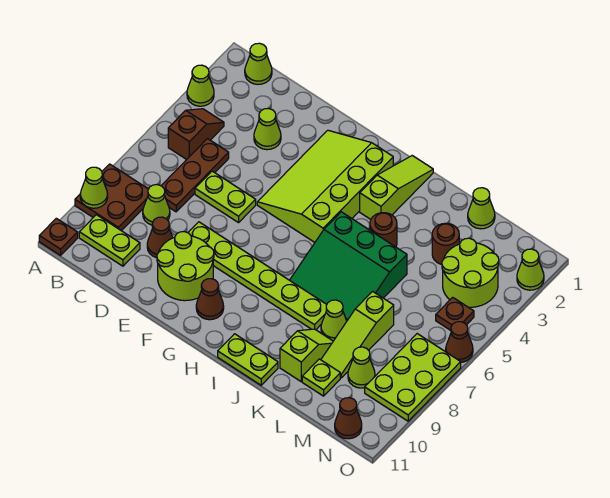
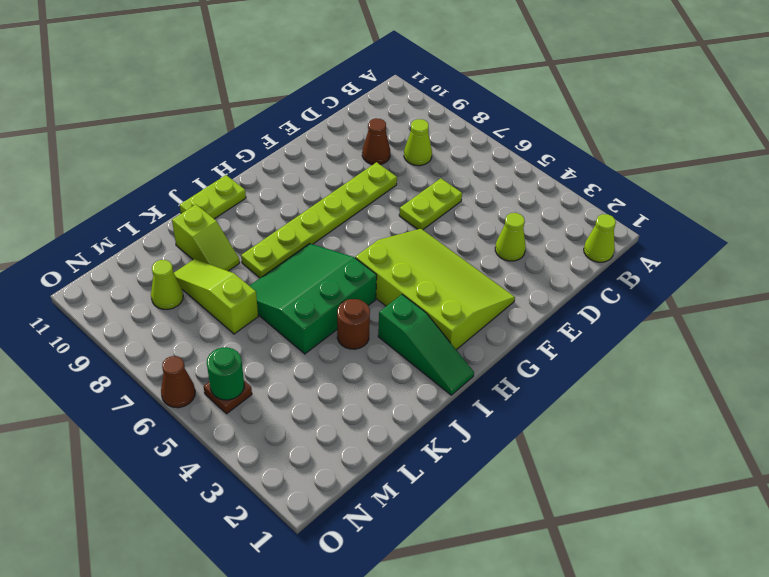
green 1x3 slope [378,295,474,395] -> lime 1x3 slope [360,156,433,219]
green 1x1 round brick [207,347,244,400] -> none
none -> lime 1x1 cone [187,65,214,106]
none -> brown 2x2 plate [75,164,148,231]
none -> brown 1x1 plate [39,218,78,255]
none -> brown 1x2 slope [168,109,224,160]

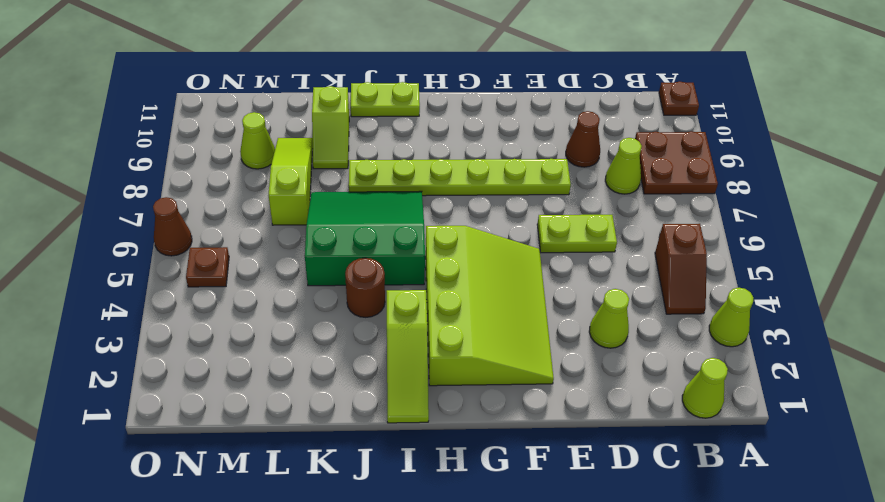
none -> lime 1x2 plate [79,215,140,266]
none -> brown 1x3 plate [161,139,229,212]
none -> lime 2x2 round brick [157,232,214,301]
none -> brown 1x1 cone [196,279,224,320]

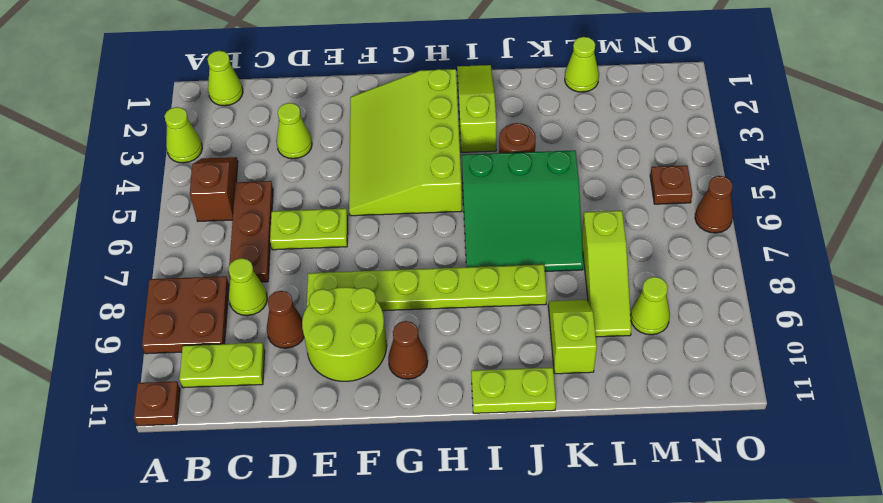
none -> lime 1x1 cone [321,300,347,341]
none -> brown 1x1 round brick [432,223,459,264]
none -> lime 1x1 plate [302,359,340,396]
none -> lime 2x2 round brick [442,238,499,307]

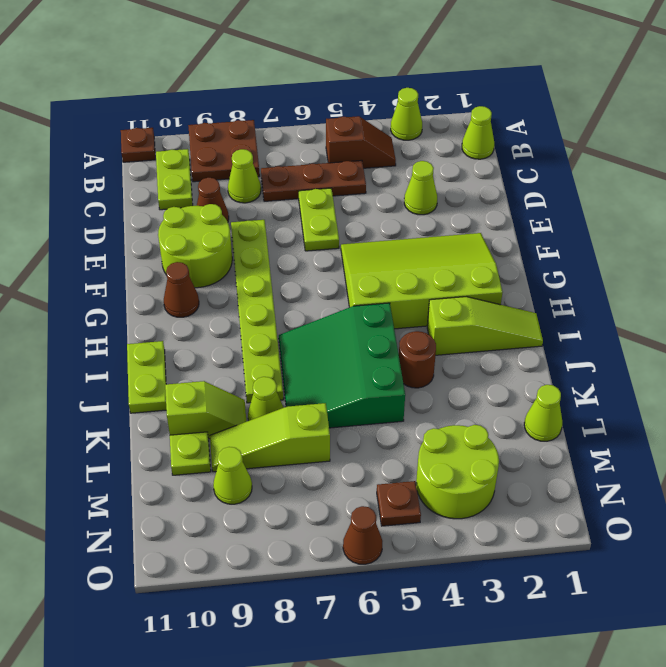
none -> brown 1x1 round brick [432,223,459,264]
none -> lime 2x3 plate [365,334,461,421]
none -> brown 1x1 cone [335,398,362,439]
none -> lime 1x1 cone [517,249,544,290]

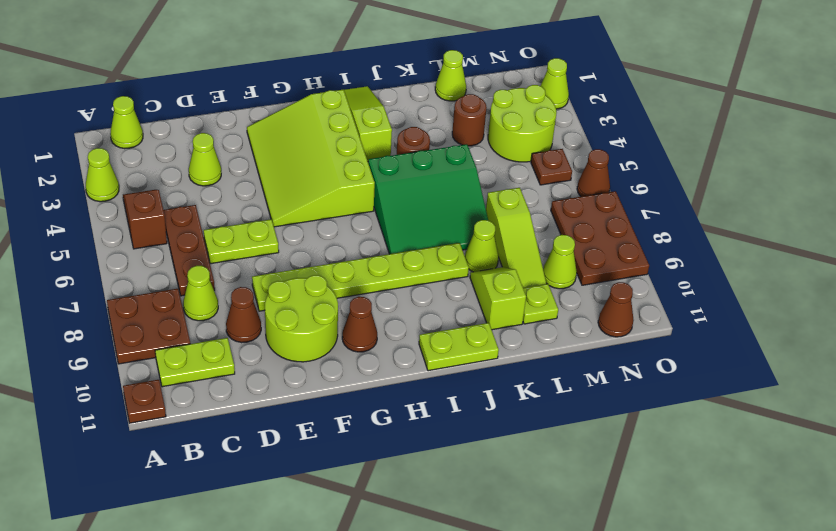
brown 2x3 plate [551,191,649,285] -> lime 2x3 plate [365,334,461,421]
none -> lime 1x1 cone [80,167,108,208]

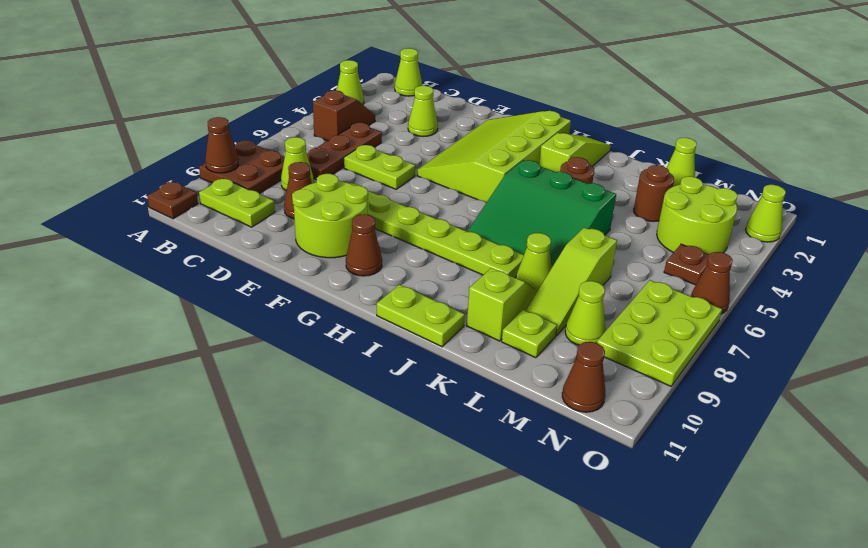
brown 1x1 cone [205,117,239,173] -> lime 1x1 cone [80,167,108,208]

